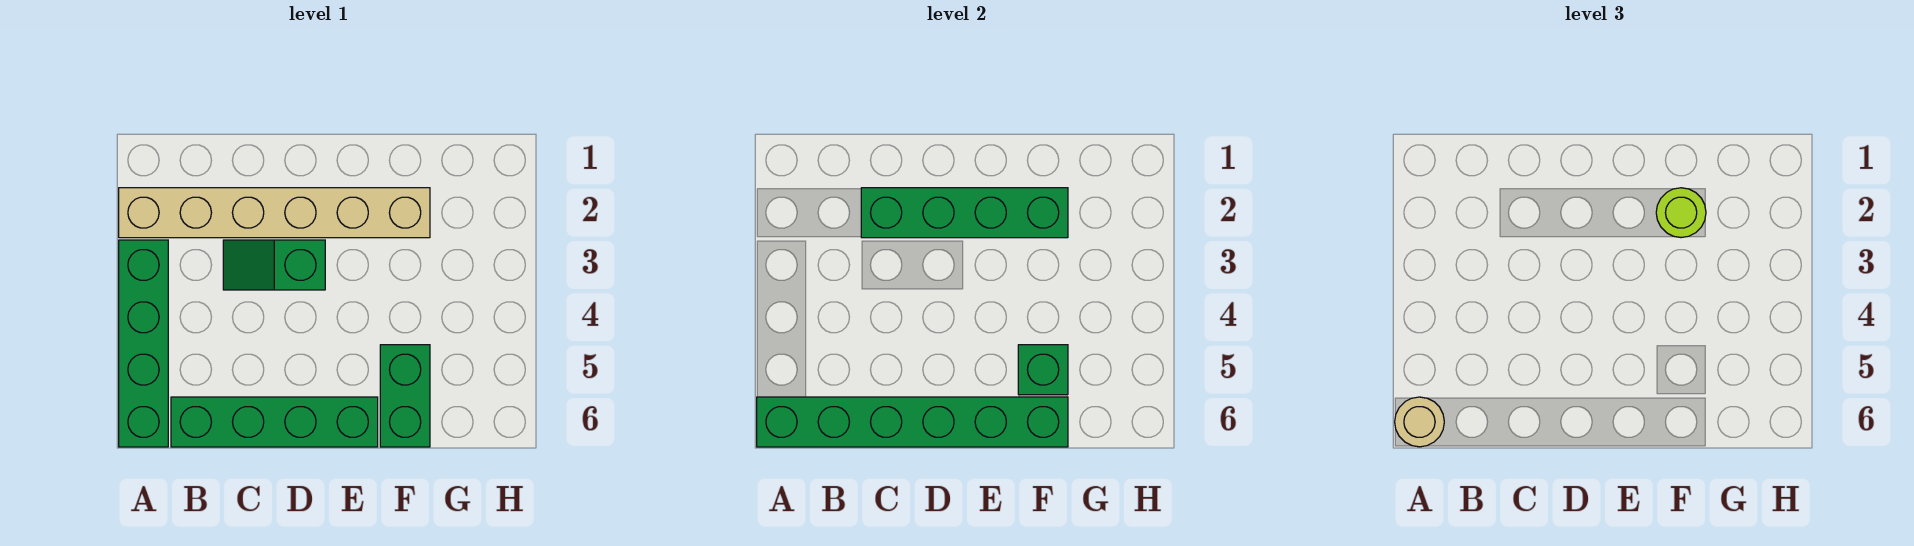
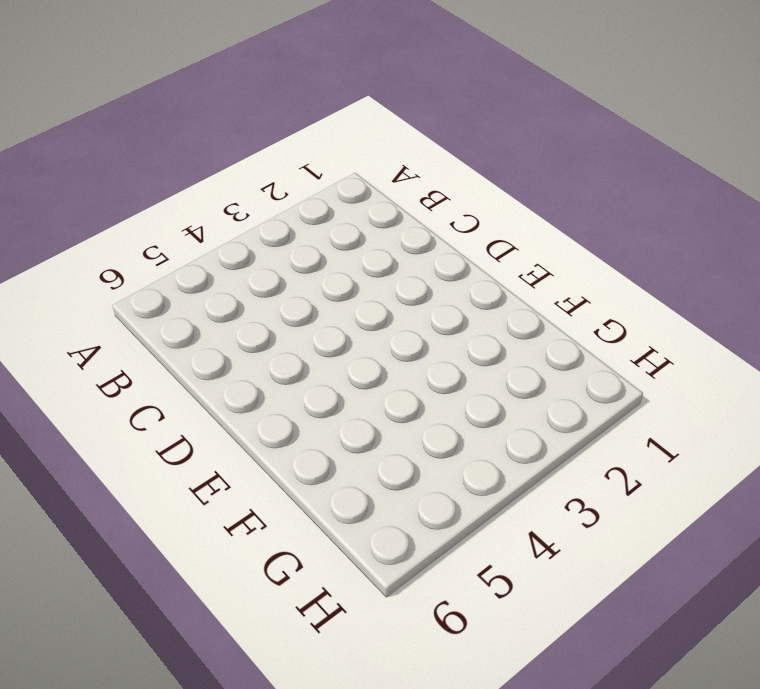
none -> tan 1x6 brick [119,188,430,238]
none -> green 1x4 brick [119,240,168,447]

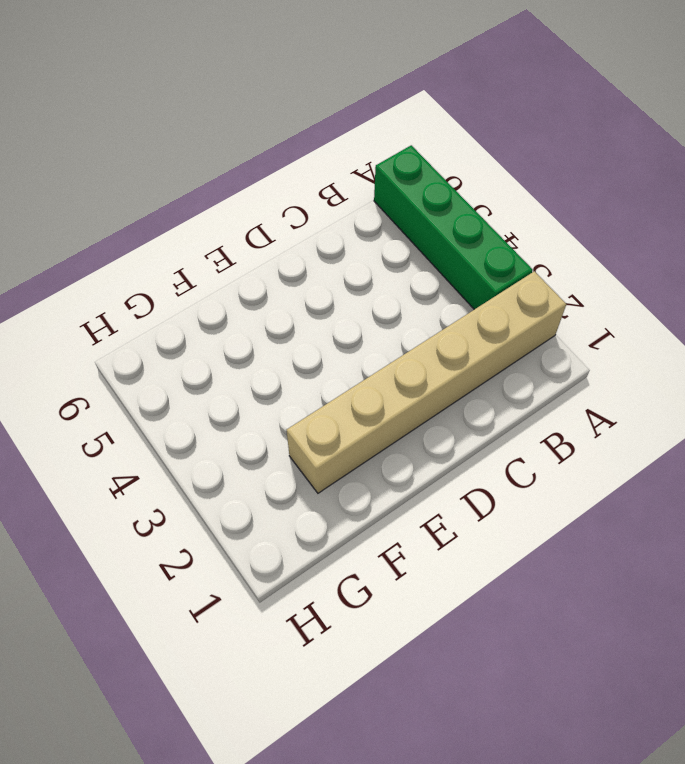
none -> green 1x4 brick [171,397,378,447]
none -> green 1x2 slope [223,240,325,290]

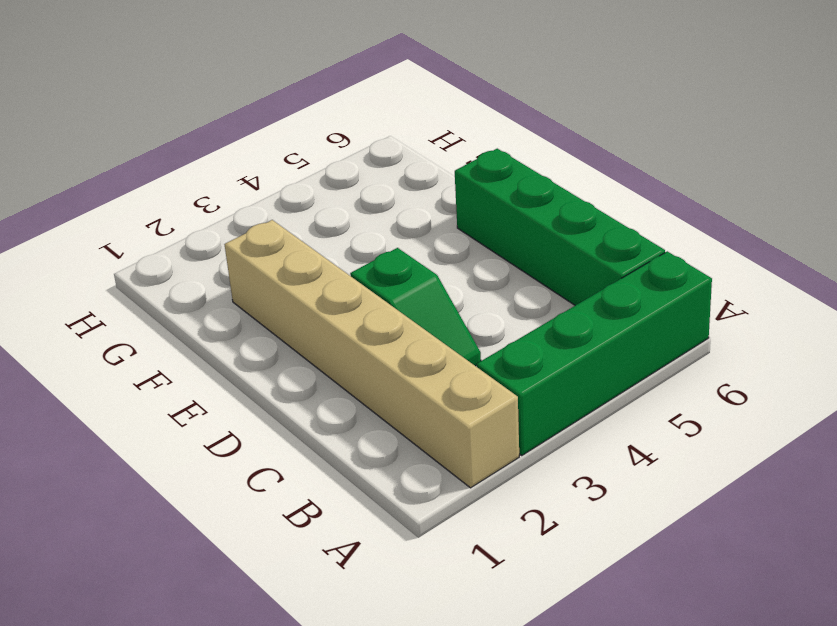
none -> green 1x2 brick [380,345,430,447]
none -> green 1x6 brick [757,397,1068,447]

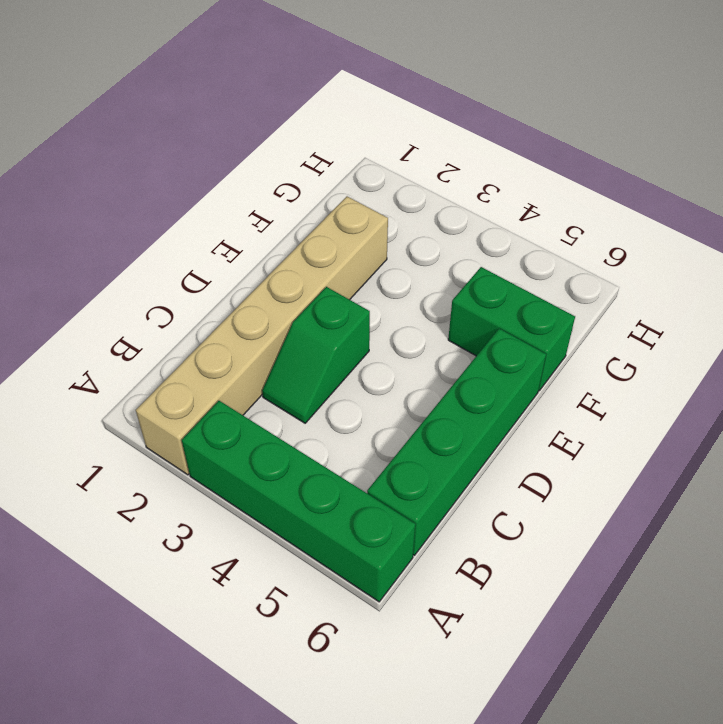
none -> green 1x6 brick [757,397,1068,447]
none -> green 1x4 brick [861,188,1068,238]

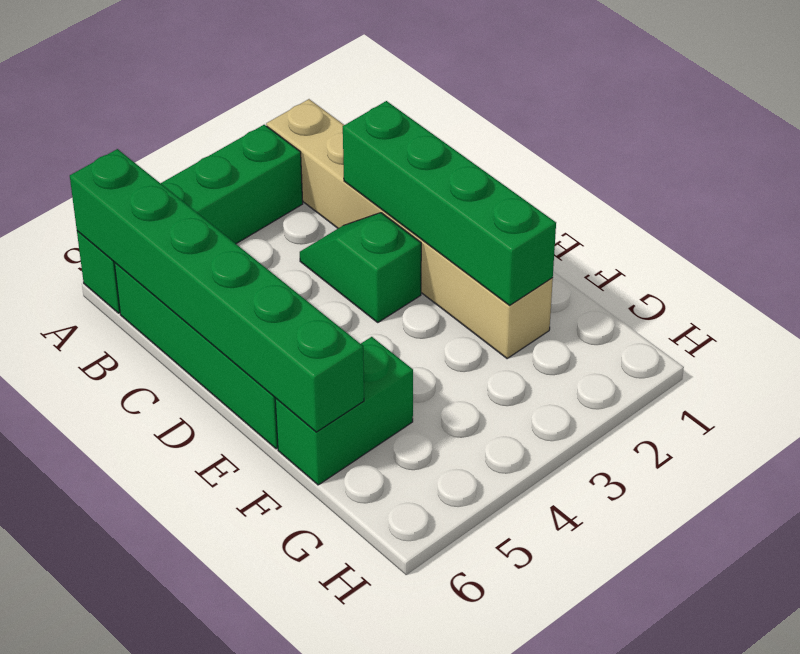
none -> green 1x1 brick [1018,345,1068,395]
none -> tan 1x1 round brick [1395,397,1444,447]

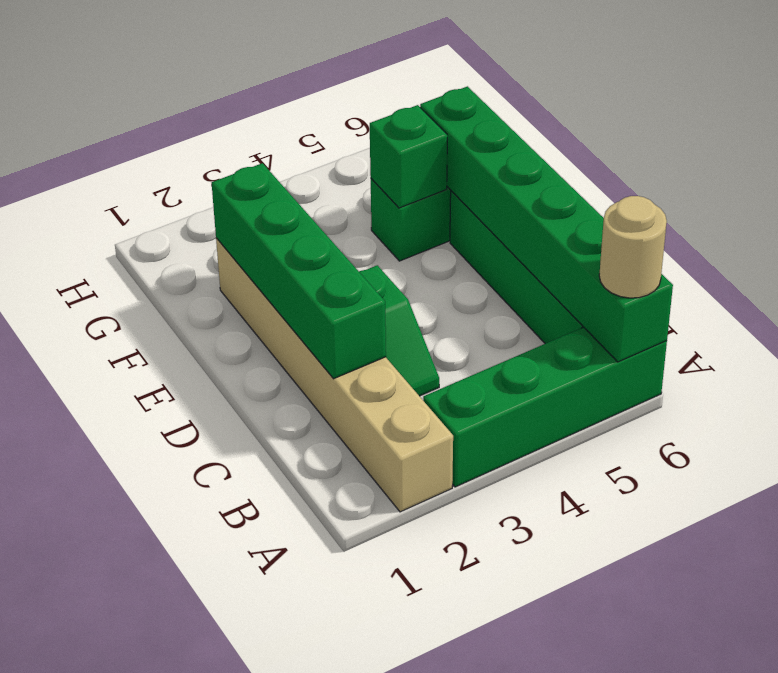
none -> lime 1x1 round brick [1656,188,1706,238]

